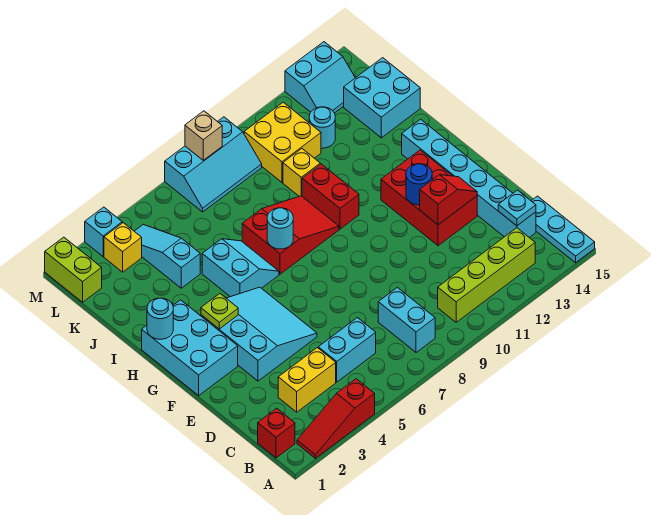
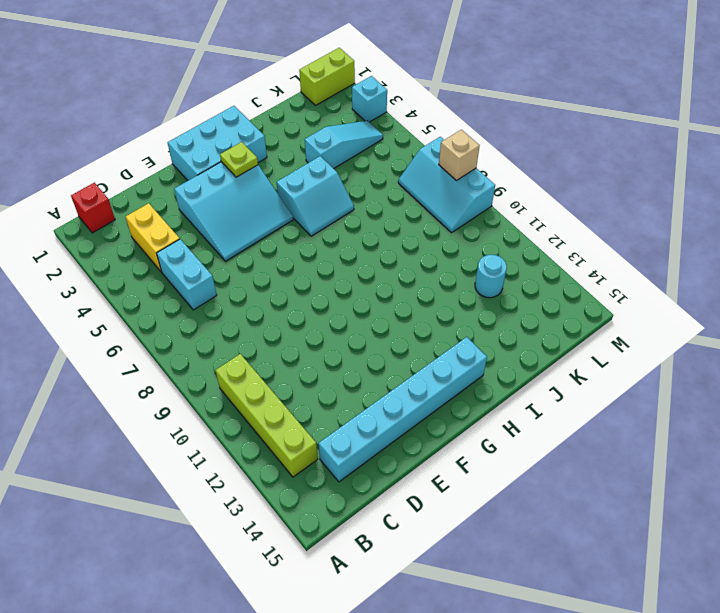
none -> red 1x3 slope [297,379,375,458]
none -> cyan 1x3 plate [531,196,595,263]
none -> cyan 1x2 brick [378,287,435,353]
none -> red 2x3 brick [381,150,477,246]

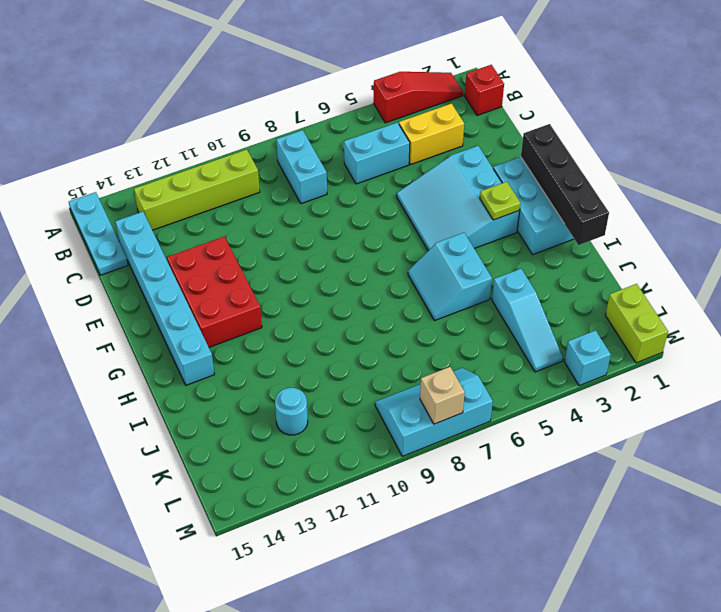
black 1x4 brick [521,124,609,245] -> cyan 1x1 round brick [147,298,173,339]
none -> red 2x3 slope [242,196,339,274]
none -> red 1x2 brick [302,164,359,229]
none -> yellow 1x1 brick [283,149,320,196]
none -> cyan 2x2 brick [344,58,420,138]

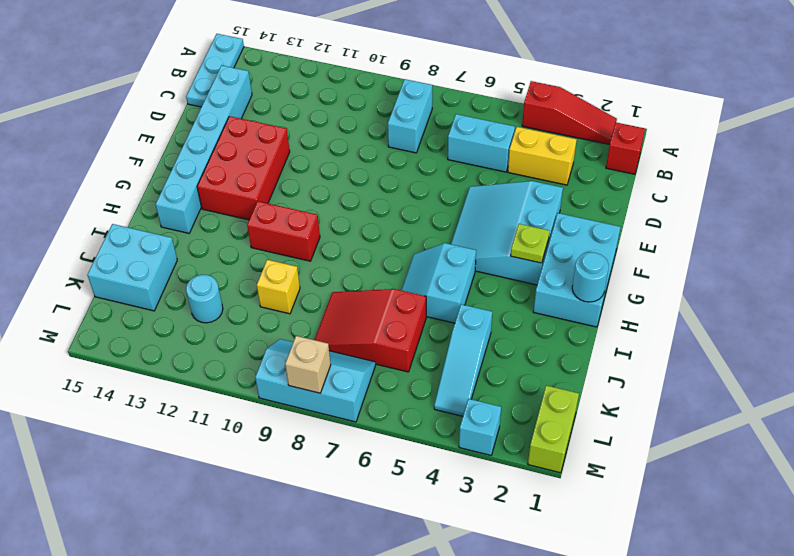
red 1x2 brick [247,201,320,261] -> red 1x2 brick turned to [302,164,359,229]
red 2x3 slope [315,289,426,372] -> red 2x3 slope moved to [242,196,339,274]
none -> lime 1x4 brick [438,228,535,322]
none -> yellow 2x2 brick [244,102,321,182]
none -> yellow 1x1 brick [104,223,142,272]
none -> cyan 2x2 slope [285,42,355,113]

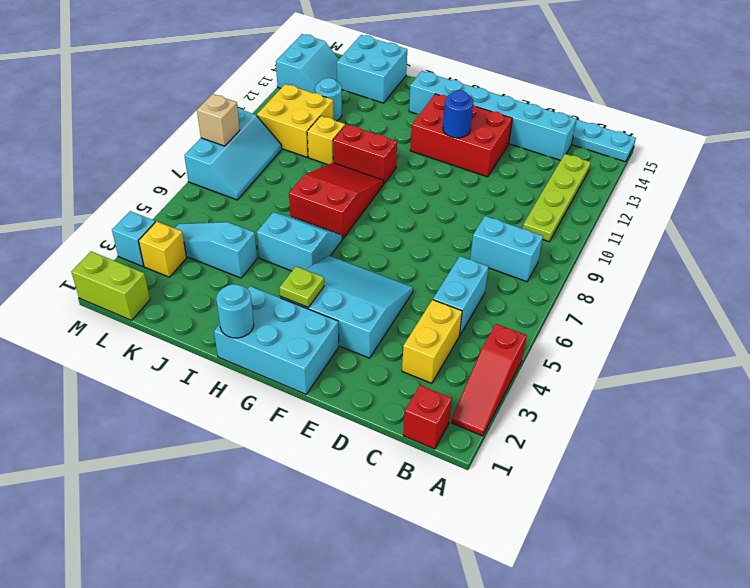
lime 1x4 plate [523,154,591,242] -> lime 1x4 brick [438,228,535,322]
none -> cyan 1x1 plate [498,190,536,226]
none -> red 1x2 slope [420,175,477,225]
none -> cyan 1x1 round brick [267,208,293,249]

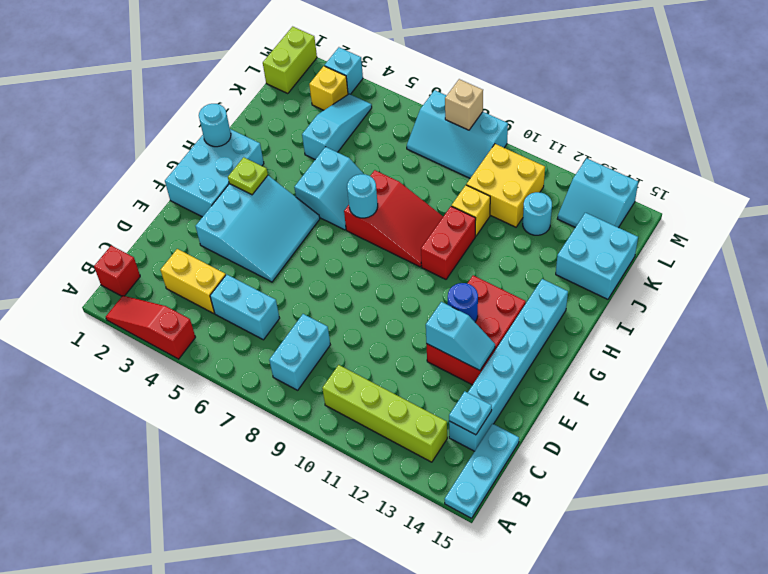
cyan 1x2 slope [426,302,495,370] -> red 1x2 slope [420,175,477,225]

